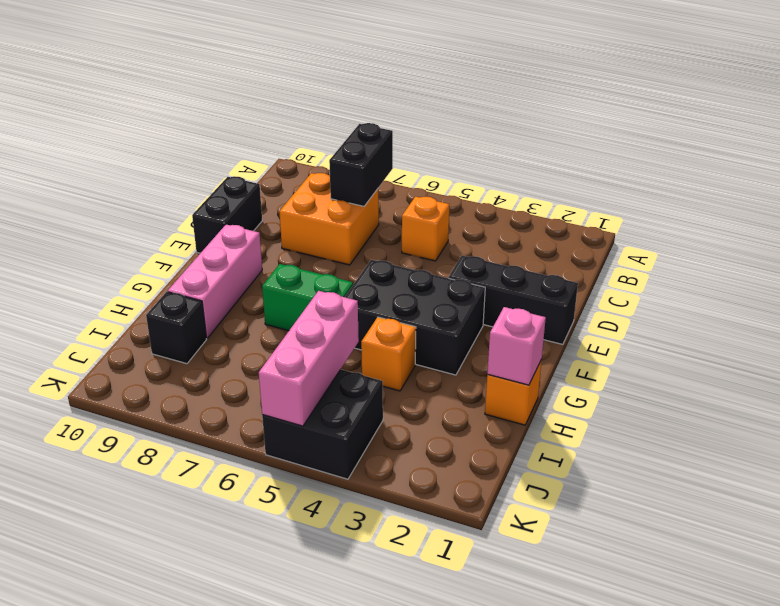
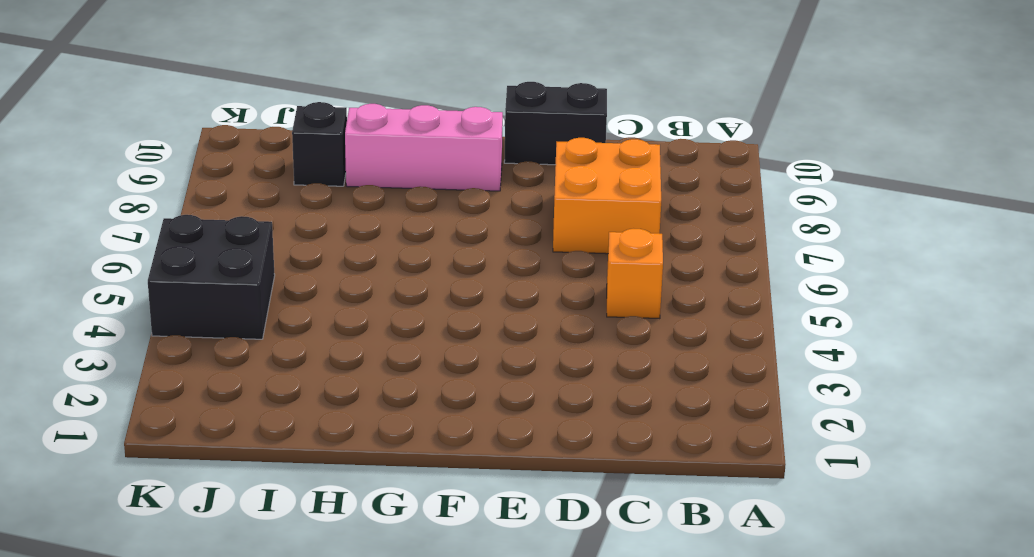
none -> black 1x3 brick [448,256,578,344]
none -> black 2x3 brick [345,260,485,375]
none -> green 1x2 brick [262,264,353,331]

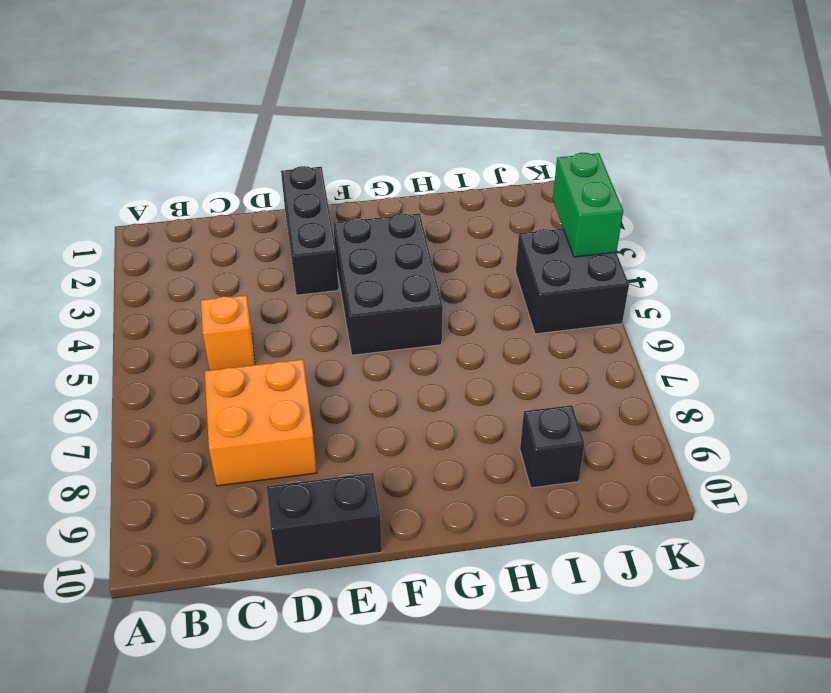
green 1x2 brick [553,153,623,257] -> green 1x2 brick moved to [262,264,353,331]
none -> pink 1x3 brick [168,225,262,338]
none -> orange 1x1 brick [485,360,542,425]
none -> orange 1x1 brick [361,317,416,391]

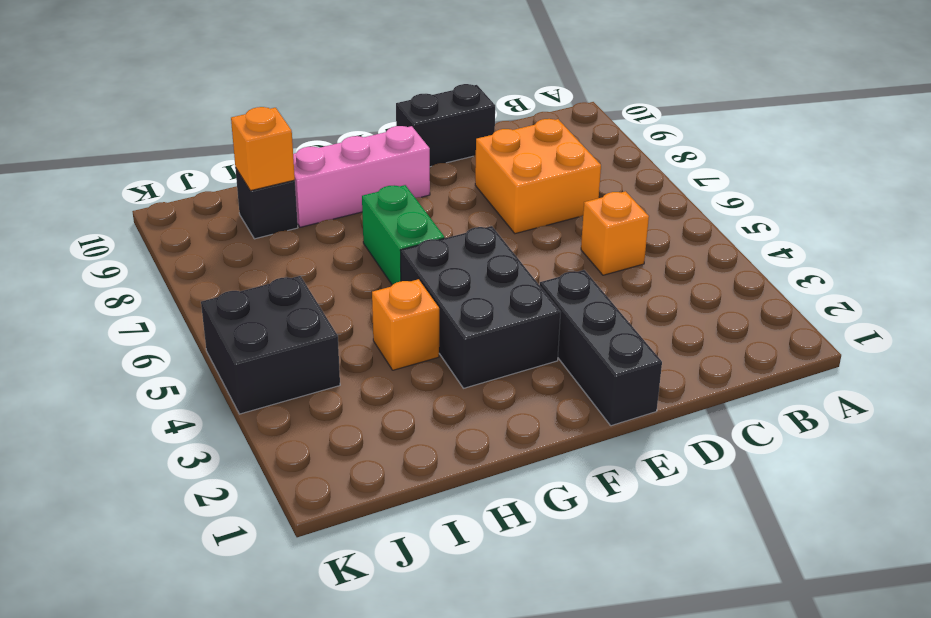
orange 1x1 brick [231,107,295,191] -> orange 1x1 brick moved to [485,360,542,425]
none -> black 1x2 brick [329,123,393,206]
none -> pink 1x1 brick [487,307,546,385]
none -> pink 1x3 brick [259,291,359,426]

